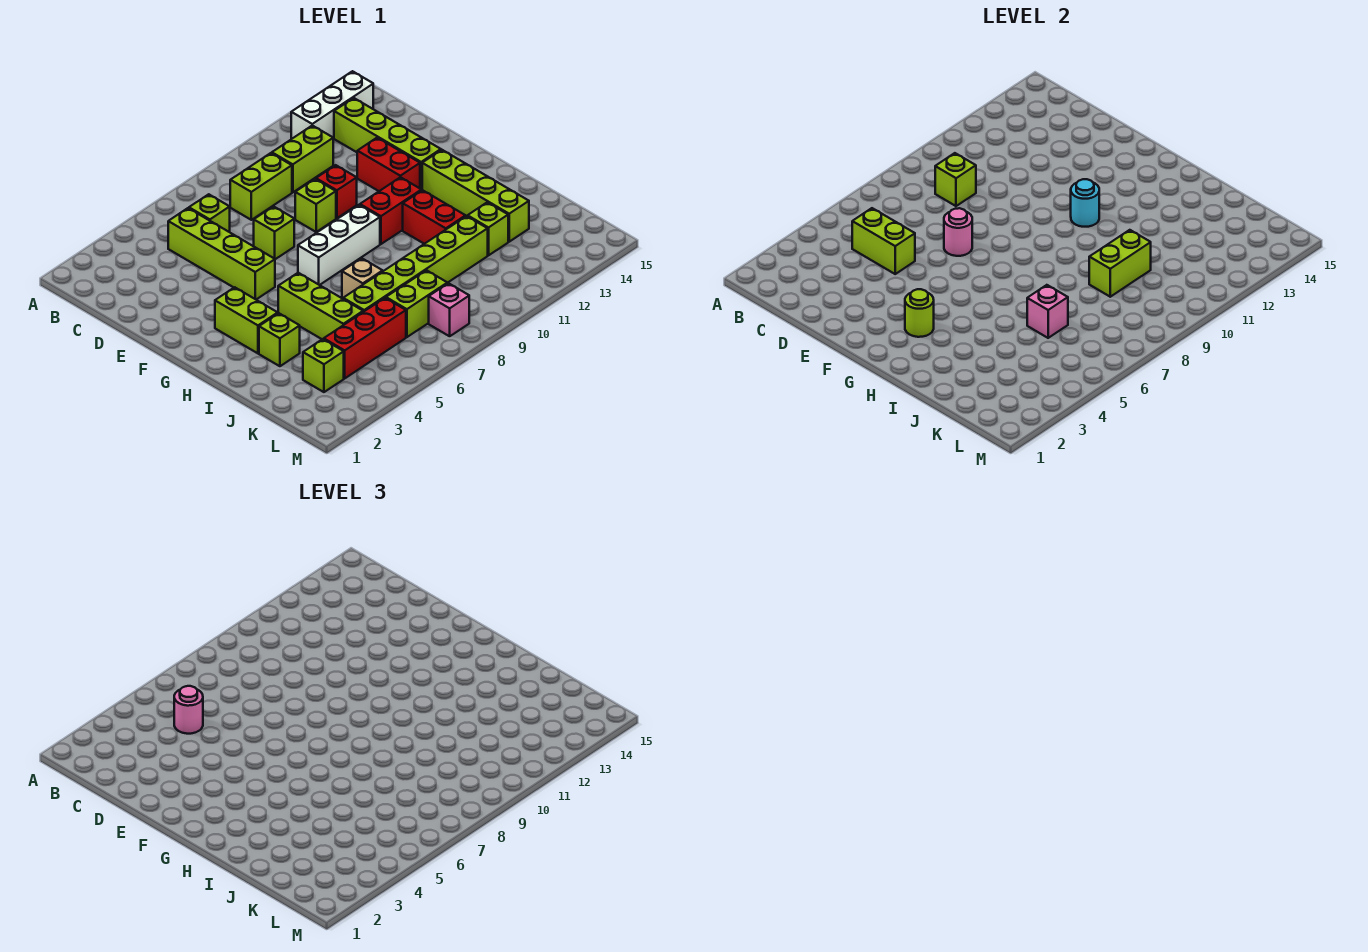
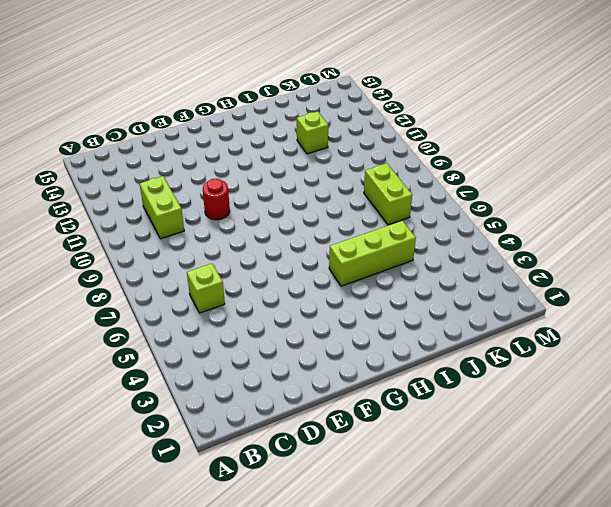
red 1x1 round brick [203,179,230,220] -> red 1x1 brick [316,165,357,218]
none -> white 1x3 brick [291,71,373,139]
none -> lime 1x4 brick [168,208,275,299]
none -> lime 1x2 brick [230,153,292,220]
none -> lime 1x4 brick [334,98,441,190]

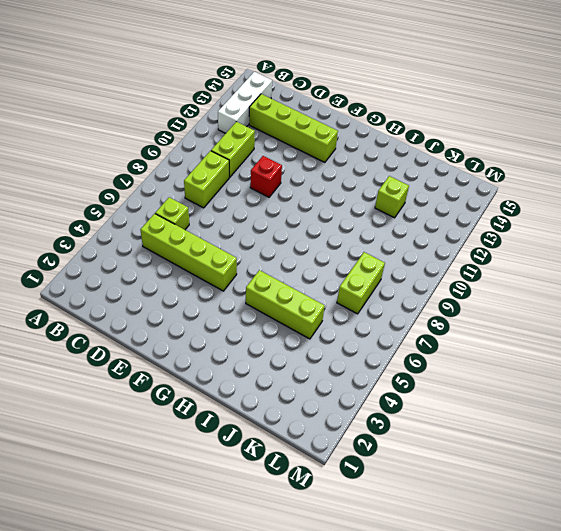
none -> lime 1x1 brick [254,206,294,259]
none -> lime 1x1 brick [295,179,336,232]
none -> red 1x2 brick [357,138,420,191]
none -> lime 1x2 brick [215,287,278,353]

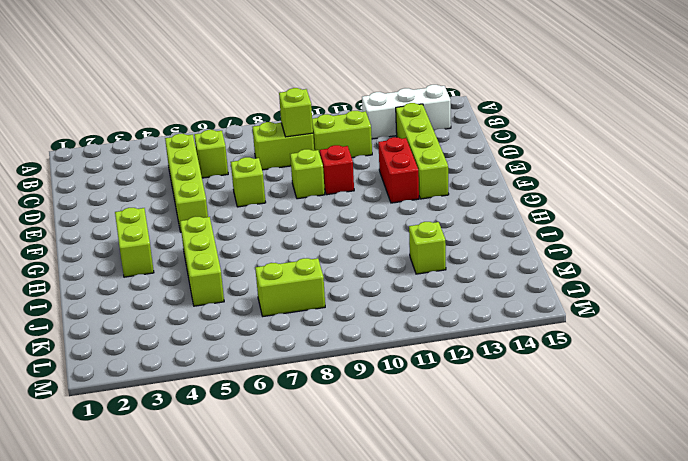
none -> white 1x3 brick [298,205,380,285]
none -> red 1x2 brick [360,177,421,244]
none -> lime 1x4 brick [422,150,529,242]
none -> red 1x2 brick [403,190,466,244]

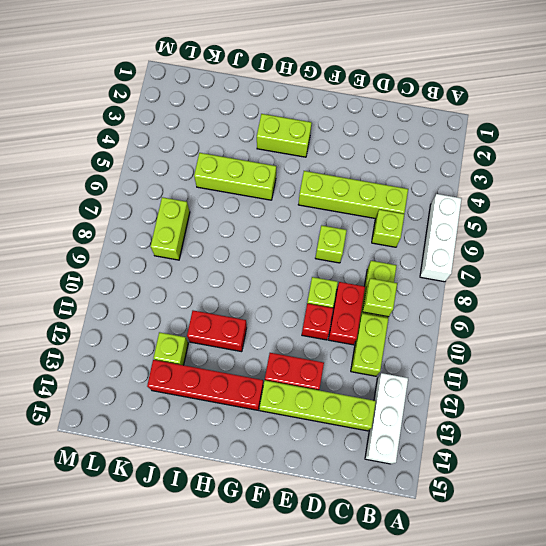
white 1x3 brick [420,194,462,282] -> white 1x3 brick moved to [298,205,380,285]
red 1x2 brick [328,282,365,345] -> red 1x2 brick moved to [360,177,421,244]
red 1x4 brick [147,360,263,410] -> lime 1x4 brick [422,150,529,242]
none -> lime 1x1 brick [259,313,300,366]
none -> tan 1x1 brick [342,258,383,299]
none -> lime 1x6 brick [343,216,488,312]
none -> lime 1x1 brick [303,339,344,392]

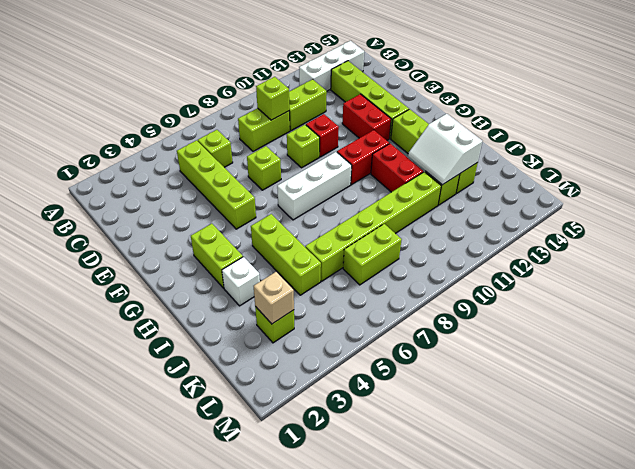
white 1x1 brick [222,257,260,306] -> lime 1x1 brick [259,313,300,366]
white 2x2 slope [408,114,482,185] -> none
tan 1x1 brick [254,272,294,324] -> tan 1x1 brick moved to [342,258,383,299]
none -> red 1x3 brick [324,298,406,378]
none -> pink 1x1 brick [429,283,469,336]
none -> lime 1x2 brick [852,208,915,274]
none -> pink 1x1 round brick [944,208,972,256]

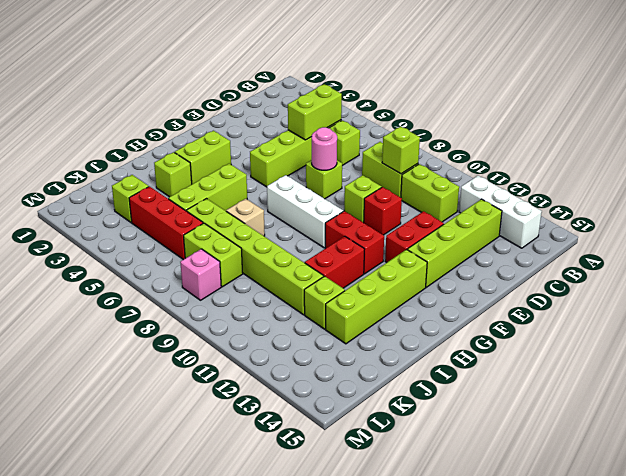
none -> lime 1x1 round brick [905,289,934,337]
none -> cyan 1x1 round brick [1071,179,1099,227]
none -> pink 1x1 brick [1027,285,1068,338]
none -> lime 1x2 brick [1089,230,1151,297]

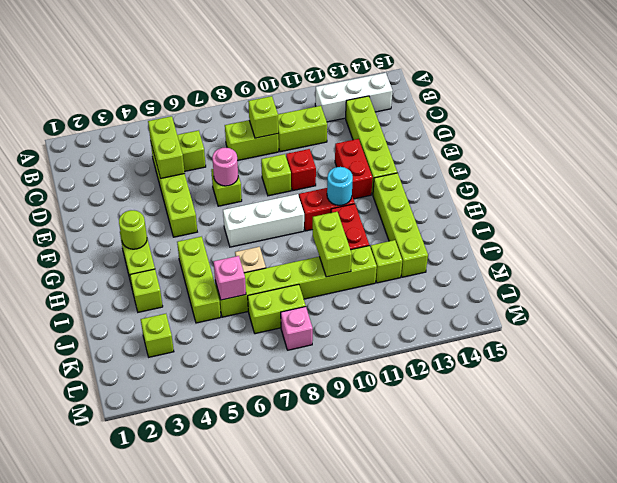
lime 1x2 brick [313,212,352,277] -> lime 1x2 brick turned to [1089,230,1151,297]
none -> red 1x3 brick [324,298,406,378]
none -> pink 1x1 round brick [174,686,203,734]

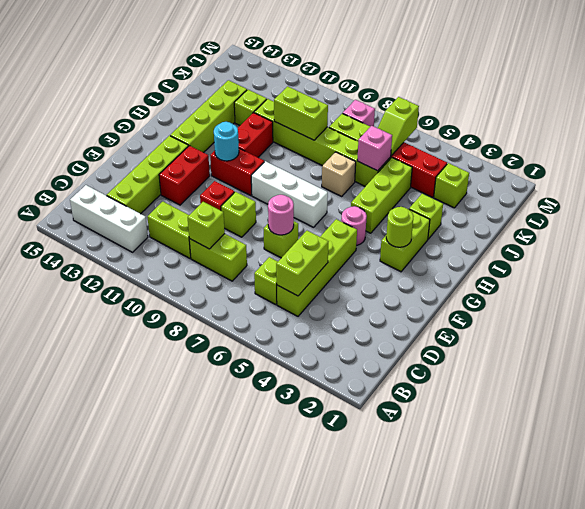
pink 1x1 round brick [341,206,367,245] -> pink 1x1 round brick moved to [174,686,203,734]
lime 1x2 slope [378,97,419,156] -> none

